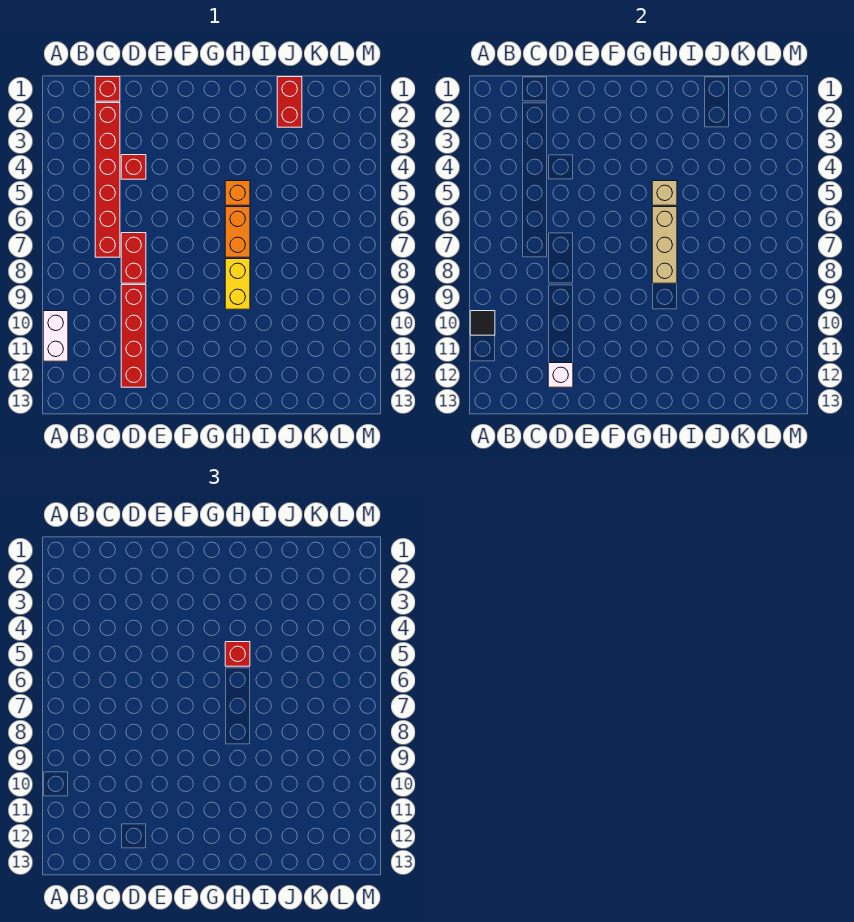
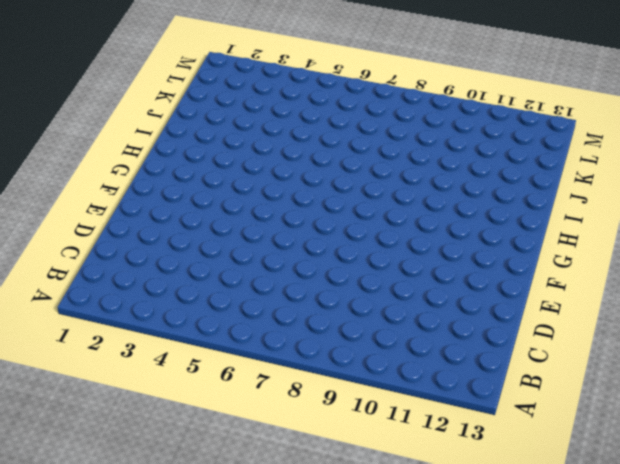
none -> white 1x2 brick [43,311,68,361]
none -> red 1x1 brick [95,77,120,101]
none -> red 1x6 brick [95,103,120,257]

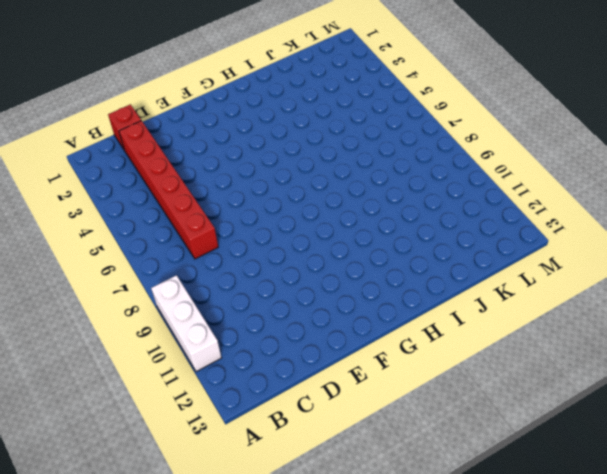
white 1x3 brick [151,275,222,372] -> white 1x2 brick [43,311,68,361]
none -> red 1x1 brick [121,155,146,179]
none -> red 1x2 brick [121,233,146,283]
none -> red 1x4 brick [121,285,146,387]

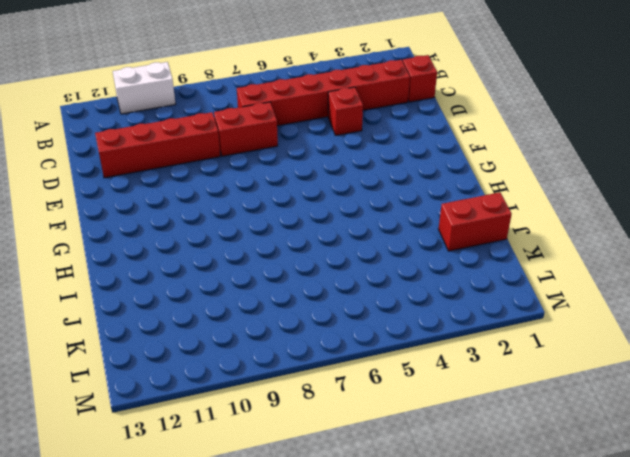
none -> orange 1x1 brick [225,181,250,205]
none -> orange 1x2 brick [225,207,250,257]
none -> yellow 1x2 brick [225,259,250,309]

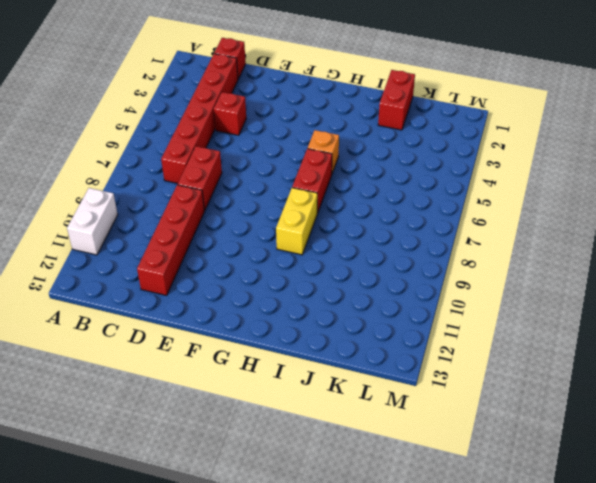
red 1x2 brick [292,149,332,213] -> orange 1x2 brick [225,207,250,257]
none -> black 1x1 tile [470,311,495,335]
none -> white 1x1 brick [548,363,573,387]
none -> tan 1x1 brick [652,181,677,205]

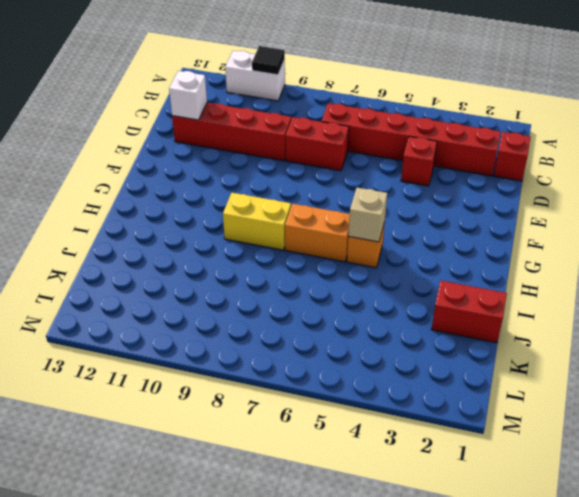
none -> tan 1x3 brick [652,207,677,283]
none -> red 1x1 brick [225,642,250,666]

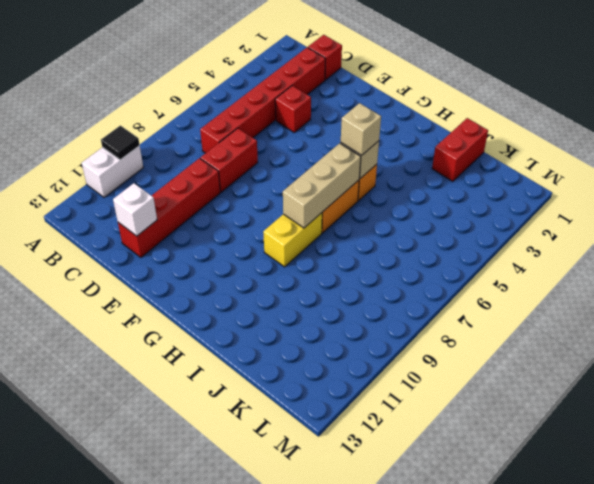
tan 1x1 brick [341,103,381,155] -> red 1x1 brick [225,642,250,666]

